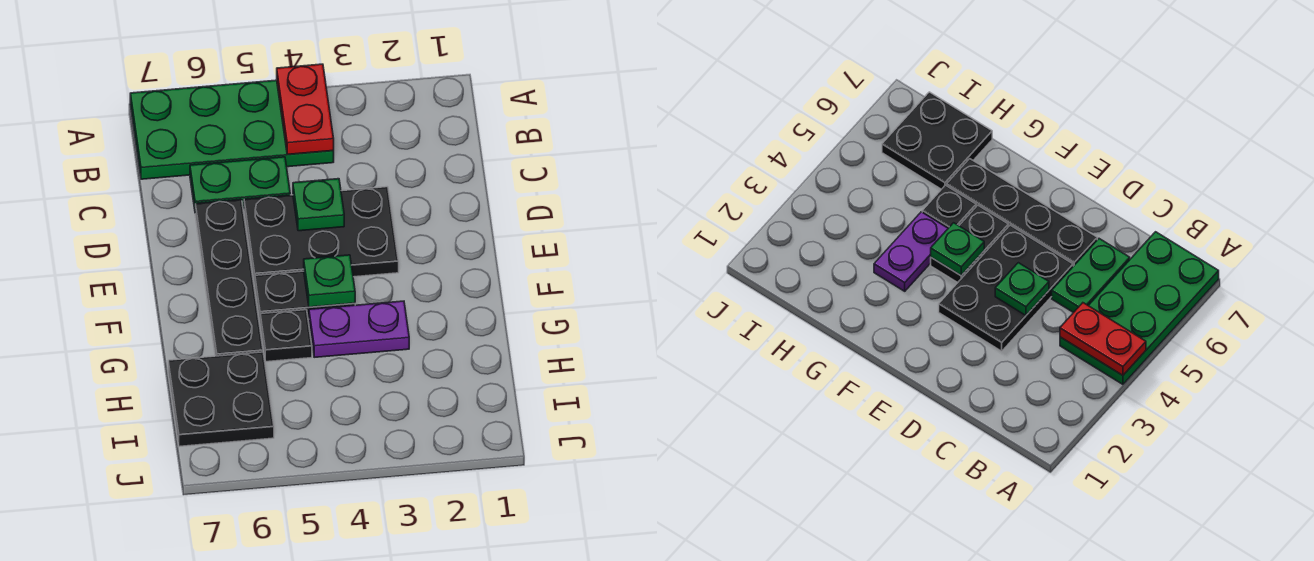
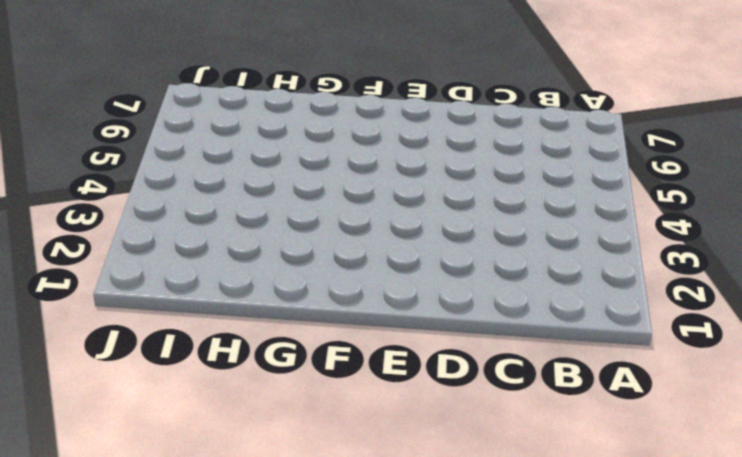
none -> green 2x4 plate [130,80,334,179]
none -> green 1x2 plate [190,157,290,209]

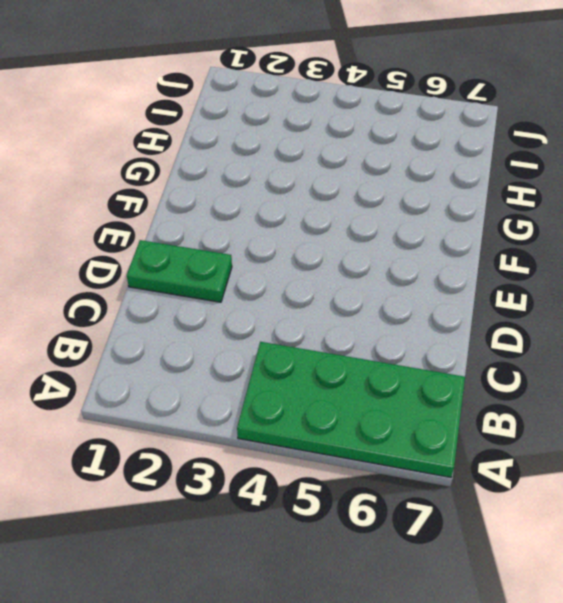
green 1x2 plate [127,240,232,302] -> green 1x2 plate moved to [190,157,290,209]
none -> black 2x3 plate [244,187,399,284]
none -> black 1x4 plate [195,199,263,356]

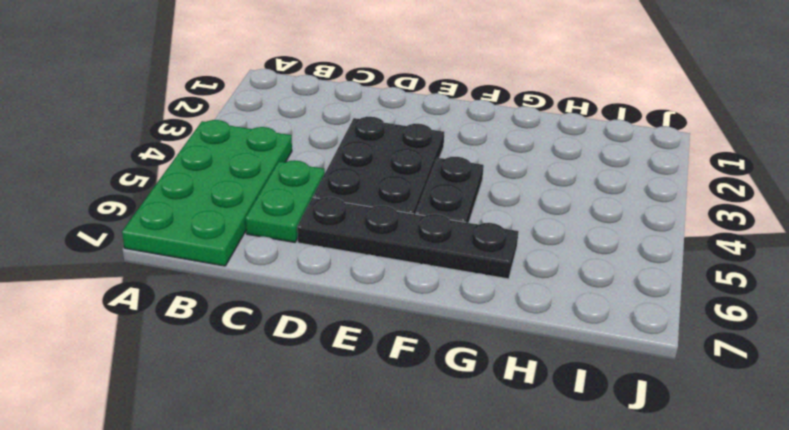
none -> purple 1x2 plate [309,301,409,357]
none -> black 1x1 plate [260,310,312,362]

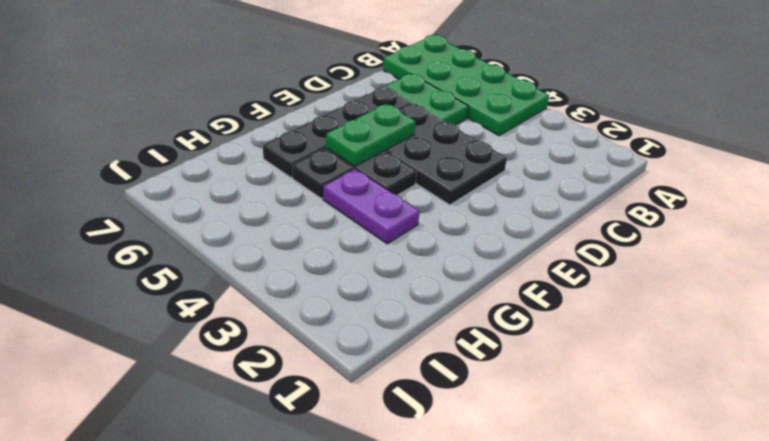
green 1x2 plate [326,104,416,166] -> none
none -> black 2x2 plate [168,352,274,447]
none -> red 1x2 plate [277,64,334,154]

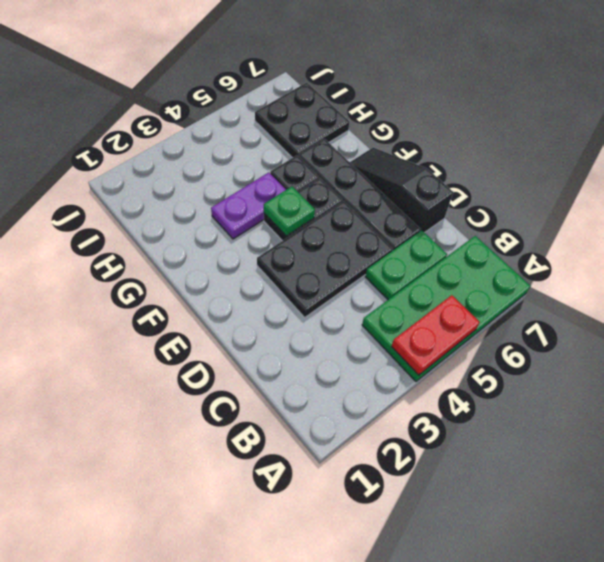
red 1x2 plate [391,295,480,375] -> red 1x2 plate turned to [277,64,334,154]
black 1x3 slope [350,147,453,233] -> none
none -> green 1x1 plate [293,179,344,231]

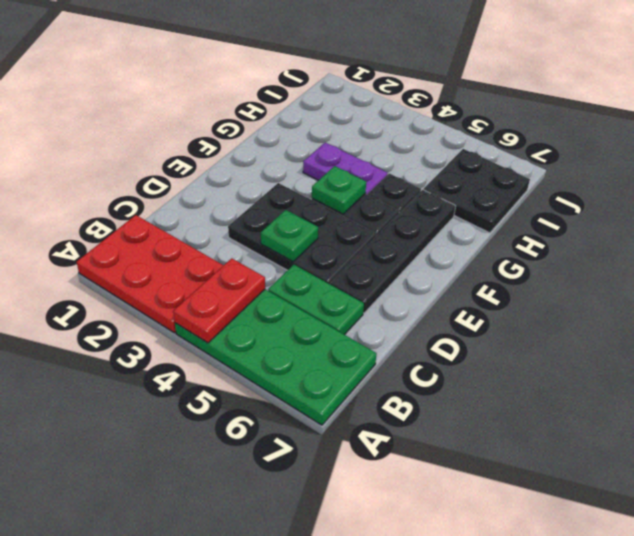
red 2x3 plate [77,215,224,333] -> none

